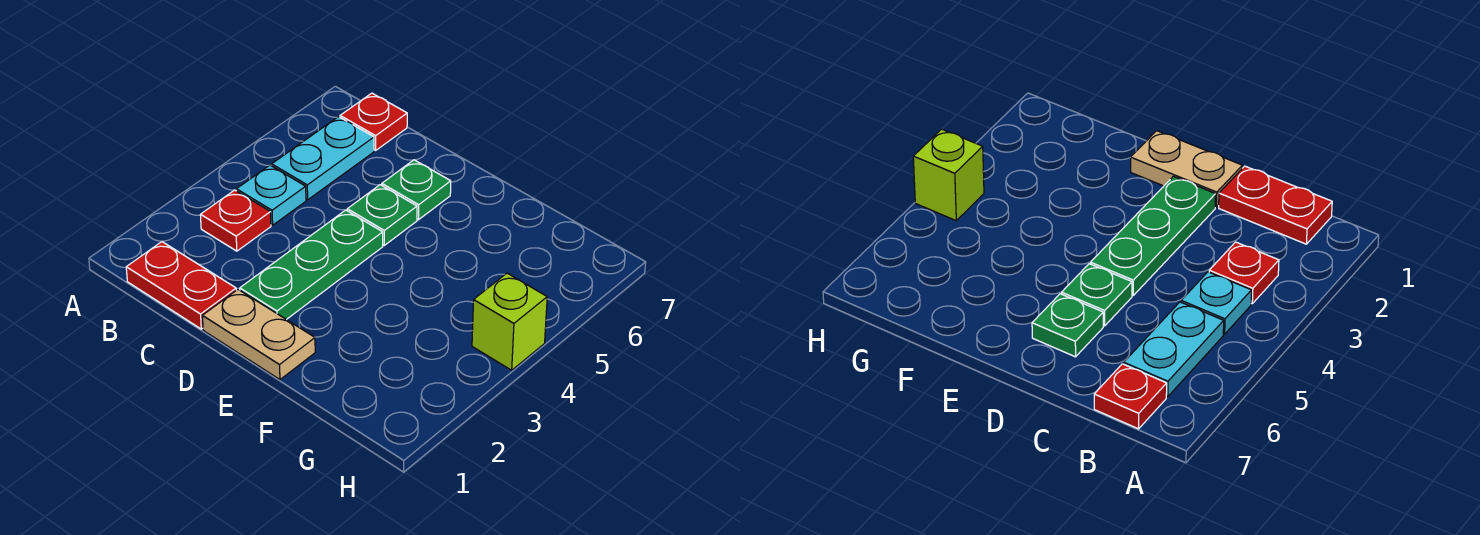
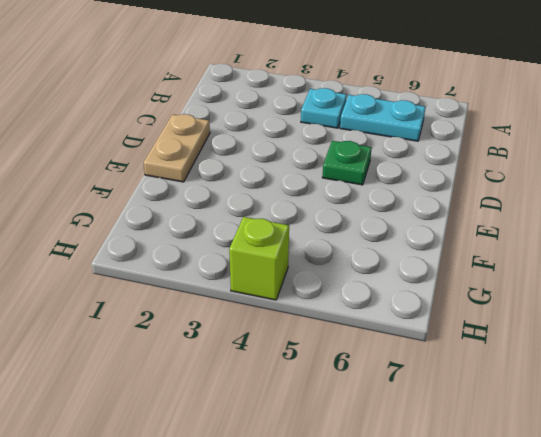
none -> red 1x2 plate [126,242,236,329]
none -> red 1x1 plate [200,190,271,251]

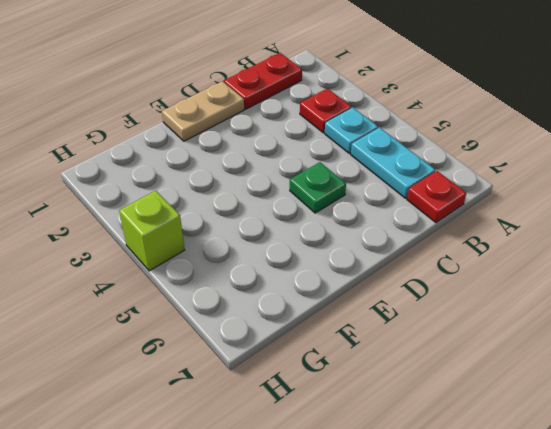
none -> green 1x3 plate [240,210,383,320]
none -> green 1x1 plate [382,160,451,220]

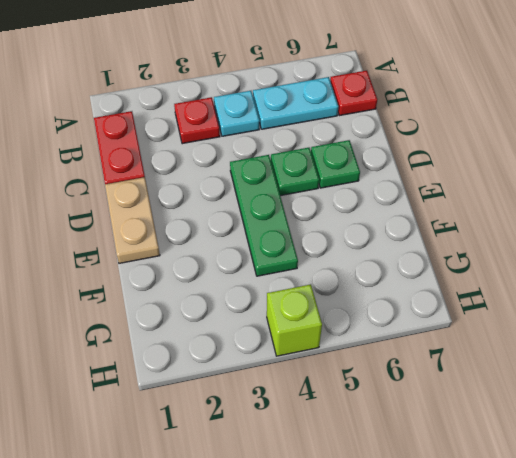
green 1x3 plate [230,155,298,276] -> green 1x3 plate turned to [240,210,383,320]

